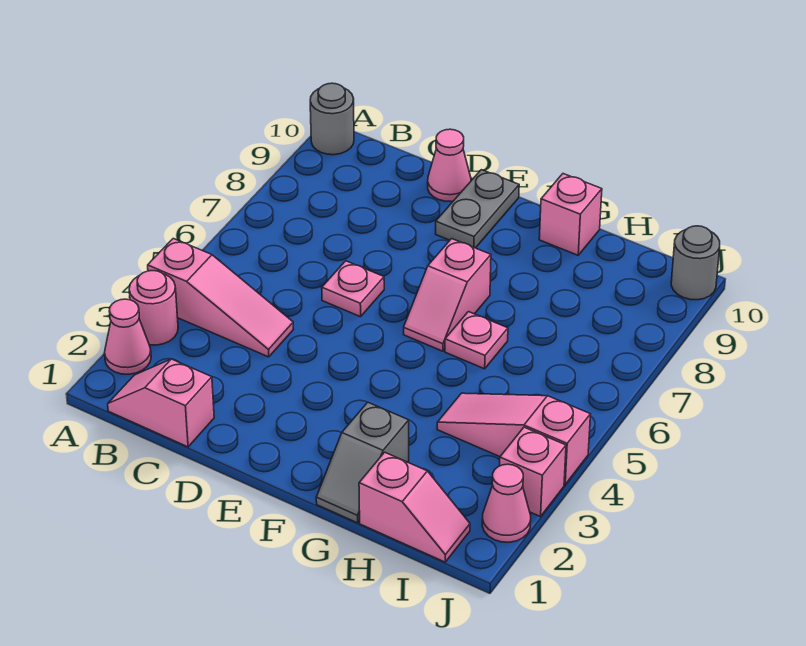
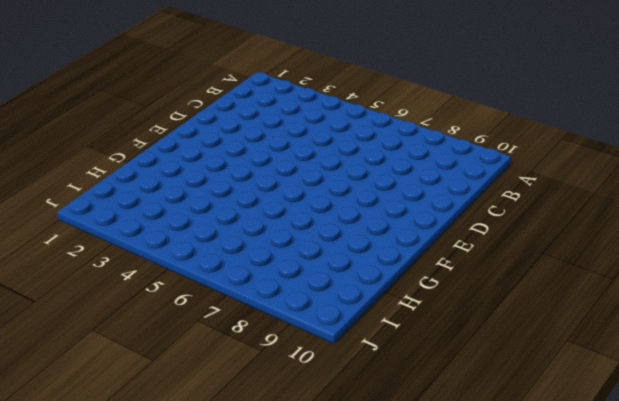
none -> pink 1x1 cone [105,299,151,374]
none -> pink 1x1 round brick [129,271,178,345]
none -> pink 1x3 slope [148,238,293,357]

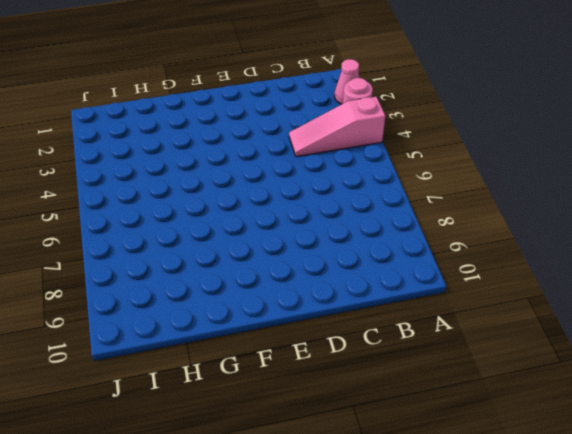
none -> grey 1x1 round brick [310,83,354,155]
none -> pink 1x2 slope [108,359,214,447]
none -> pink 1x1 plate [322,261,384,317]

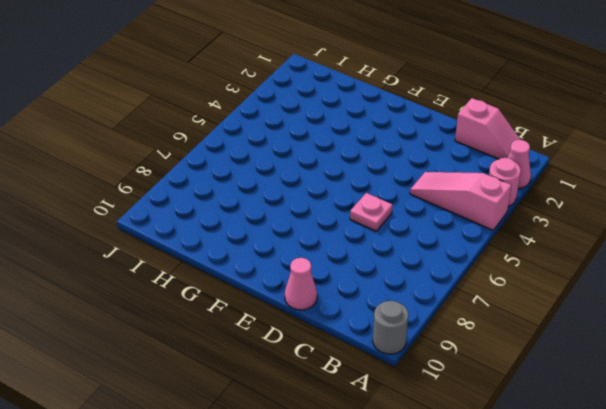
none -> grey 1x2 plate [436,170,519,248]
none -> pink 1x2 slope [404,239,491,351]
none -> grey 1x2 slope [316,402,409,523]

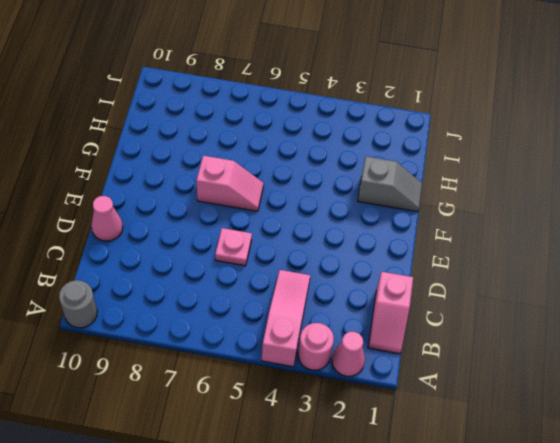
none -> grey 1x2 plate [436,170,519,248]
none -> pink 1x1 plate [445,312,508,369]
none -> pink 1x1 brick [539,174,602,255]

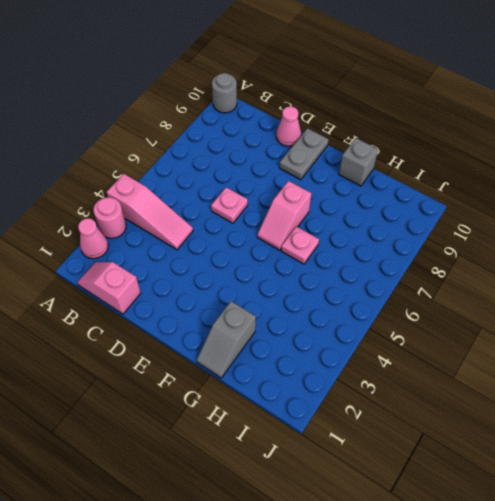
grey 1x1 brick [339,138,378,186] -> pink 1x1 brick [539,174,602,255]
none -> pink 1x2 slope [359,452,470,562]
none -> pink 1x3 slope [437,393,591,485]
none -> pink 1x1 cone [482,464,531,542]

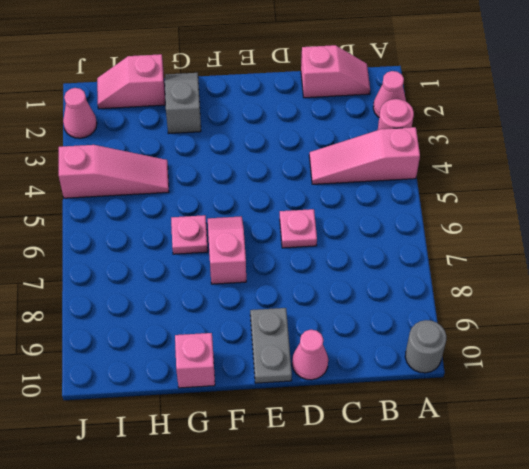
none -> pink 1x1 brick [500,427,566,517]
none -> grey 1x1 round brick [671,226,720,300]

